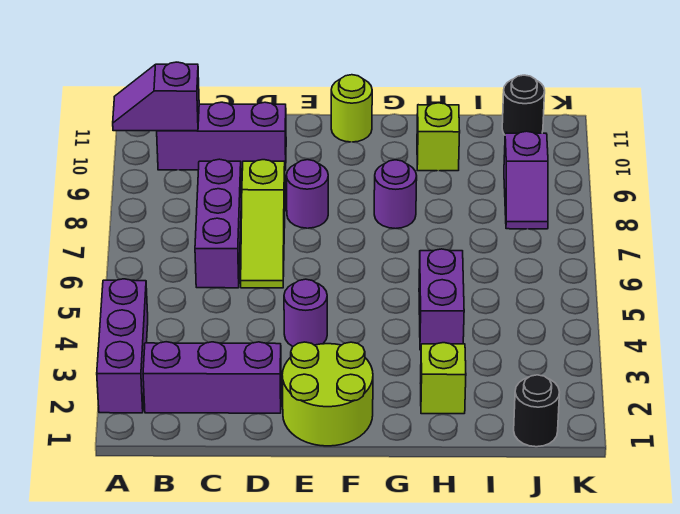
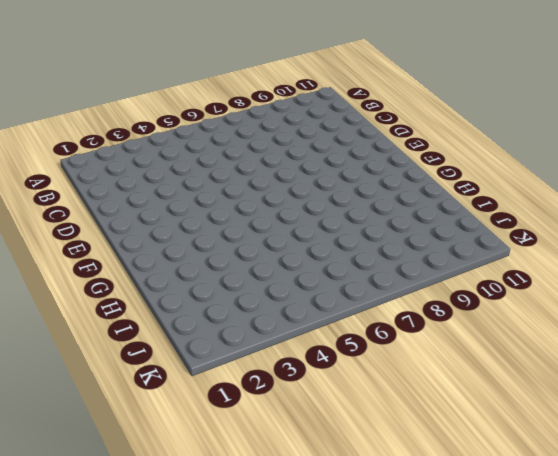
none -> purple 1x3 brick [97,279,148,413]
none -> purple 1x3 brick [143,342,281,413]
none -> purple 1x3 brick [157,102,286,170]

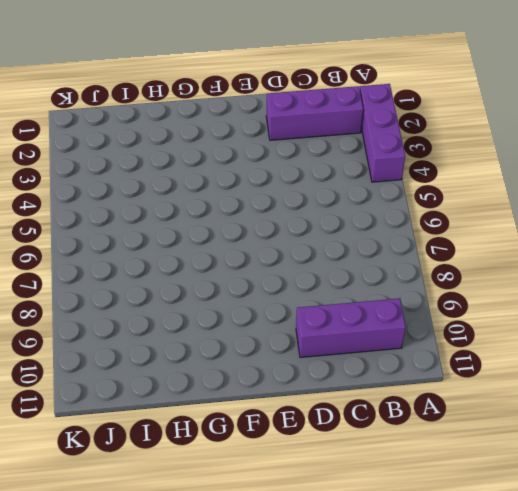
none -> purple 1x3 brick [195,159,242,288]
none -> lime 1x3 slope [241,160,285,288]
none -> lime 2x2 round brick [282,342,373,446]

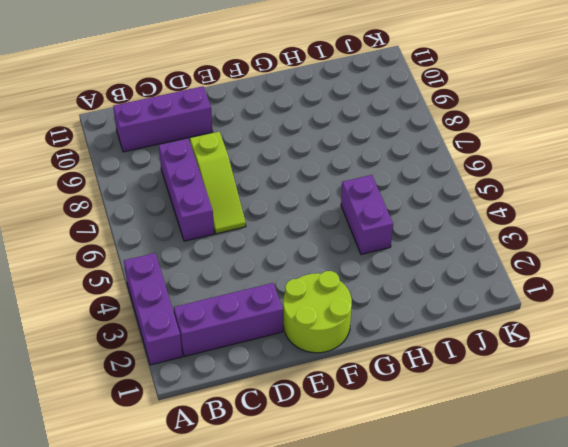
none -> purple 1x1 round brick [284,279,327,346]
none -> purple 1x1 round brick [286,160,328,228]
none -> lime 1x1 round brick [331,75,372,142]

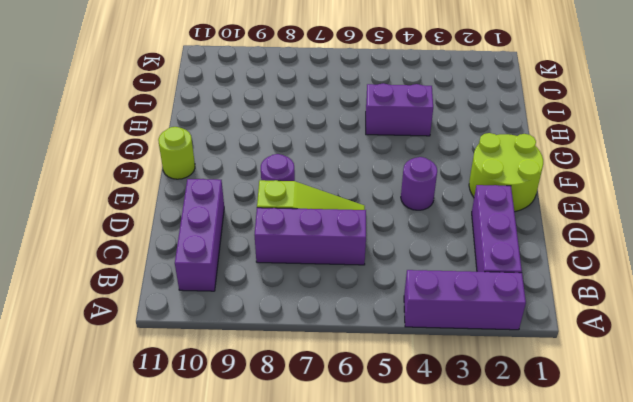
none -> purple 1x1 round brick [374,160,417,229]
none -> lime 1x1 brick [421,343,466,414]
none -> lime 1x1 brick [417,103,460,171]

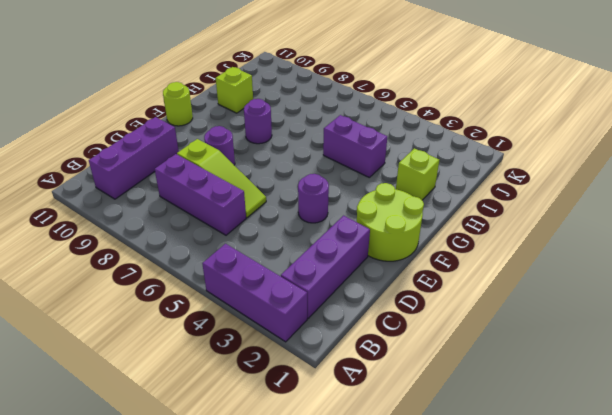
none -> black 1x1 round brick [514,375,560,447]
none -> purple 1x2 slope [504,131,548,229]
none -> black 1x1 round brick [502,75,545,135]

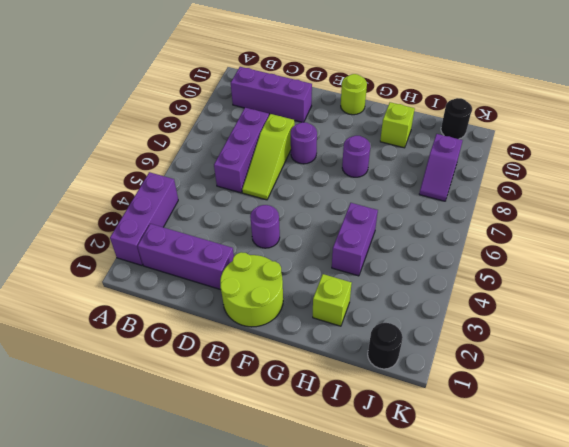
none -> purple 1x2 slope [113,62,199,131]

